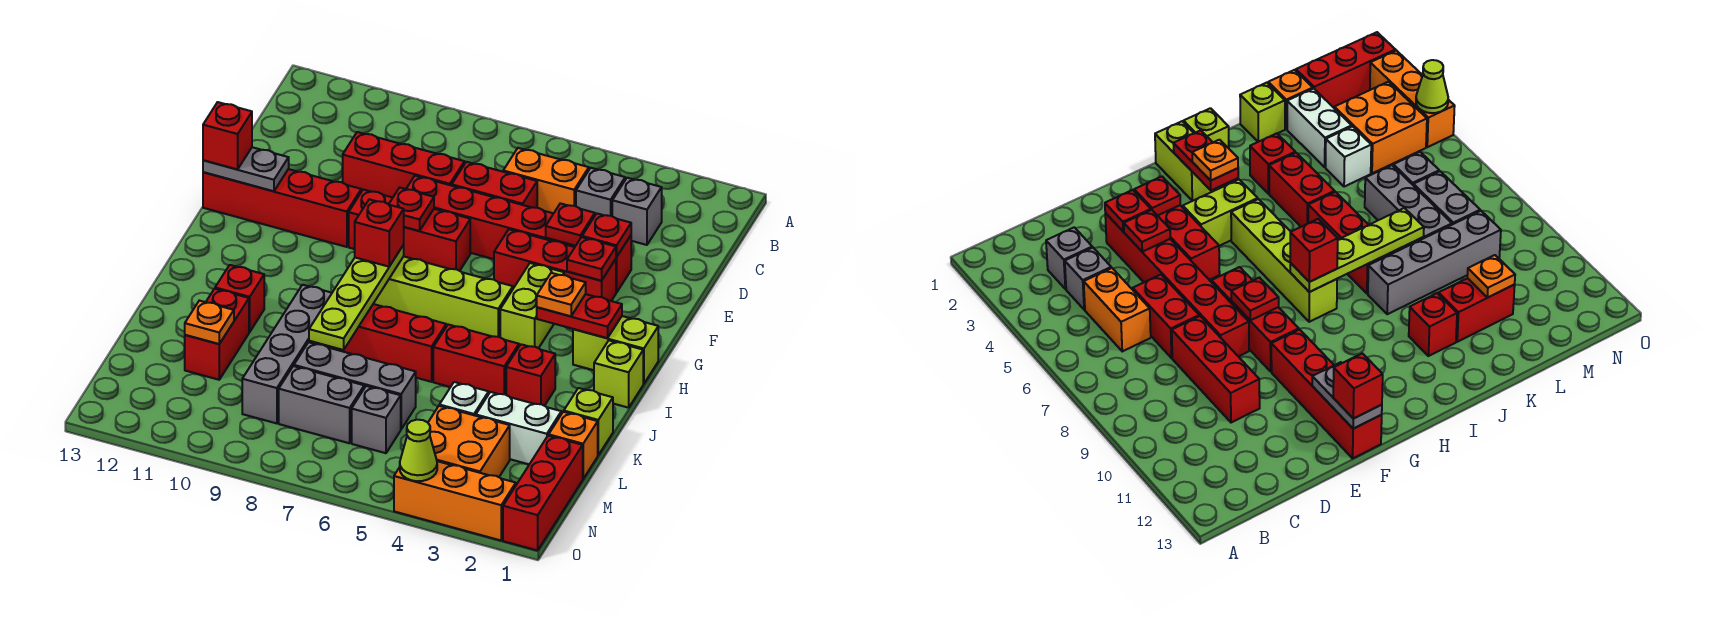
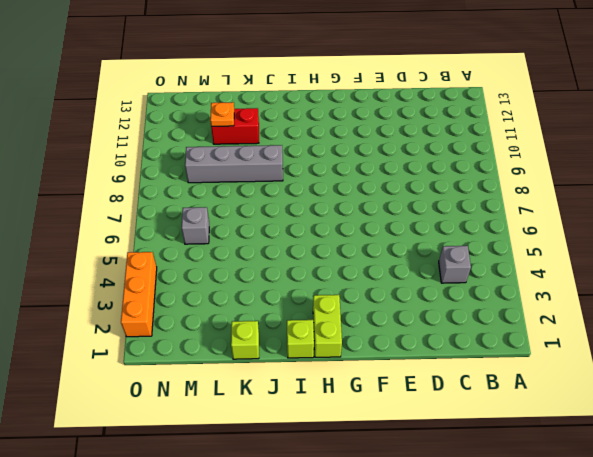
none -> grey 1x1 brick [612,178,662,245]
none -> orange 1x2 brick [503,148,589,213]
none -> red 1x2 brick [452,162,537,208]
none -> red 1x3 brick [343,132,464,197]

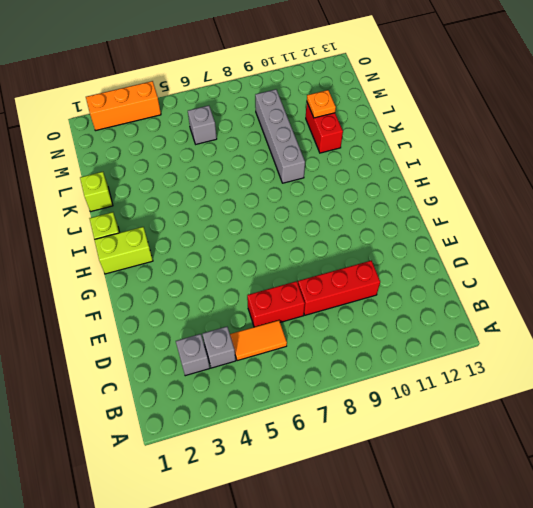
orange 1x2 tile [230,320,287,361] -> orange 1x2 brick [503,148,589,213]
none -> red 1x6 brick [406,176,631,293]
none -> red 1x3 brick [494,229,616,301]
none -> red 1x3 brick [349,190,470,271]
none -> red 1x4 brick [203,169,361,247]

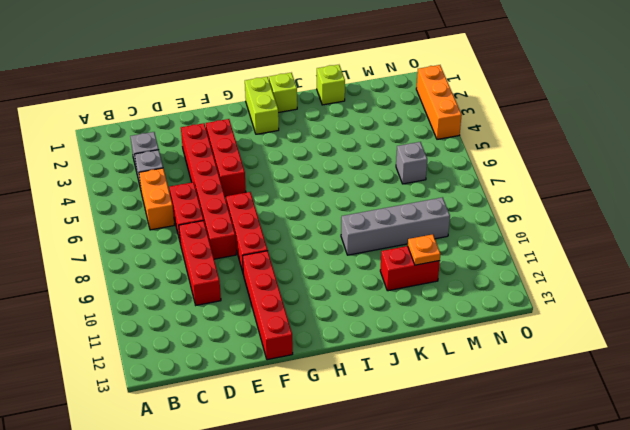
none -> lime 1x2 brick [500,263,564,348]
none -> lime 1x4 brick [373,256,513,337]
none -> red 1x1 brick [506,344,555,406]
none -> red 1x2 brick [433,325,519,395]

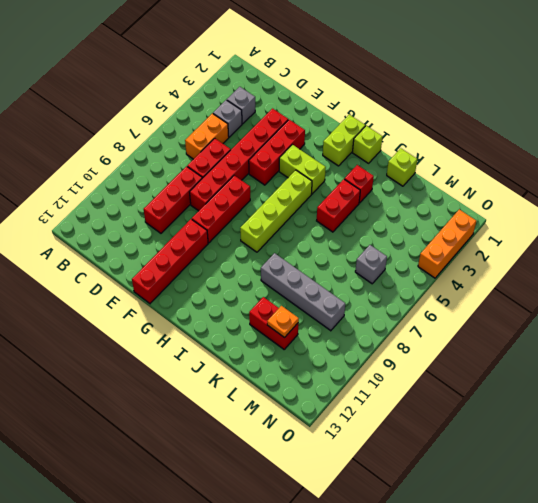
none -> red 1x3 brick [324,304,446,382]
none -> red 1x1 brick [215,265,264,332]
none -> orange 1x1 brick [549,412,598,479]
none -> white 1x2 brick [476,392,561,464]

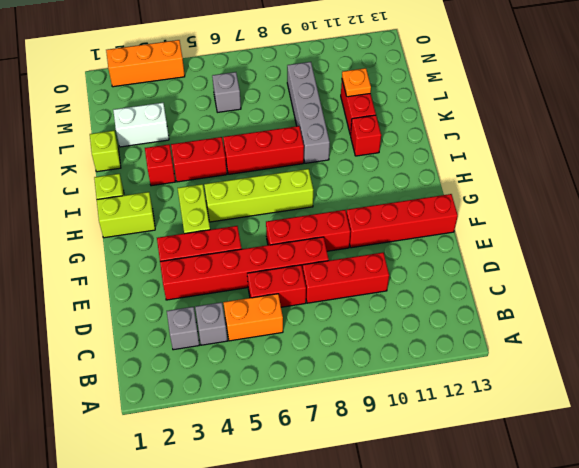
none -> orange 1x1 brick [549,412,598,479]
none -> white 1x1 brick [439,382,489,416]
none -> grey 1x3 brick [294,342,416,429]
none -> red 1x3 brick [503,436,583,550]

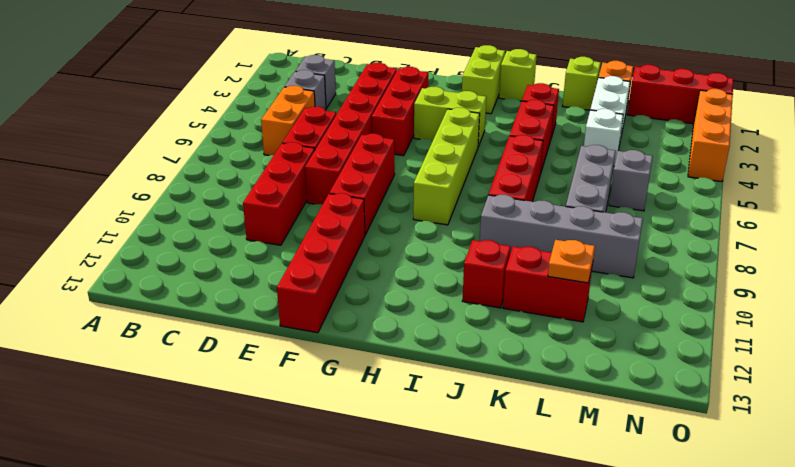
none -> orange 2x2 brick [428,406,510,477]
none -> grey 1x2 brick [279,366,364,443]
none -> red 1x1 plate [582,214,631,257]
none -> red 1x1 plate [546,203,595,246]

